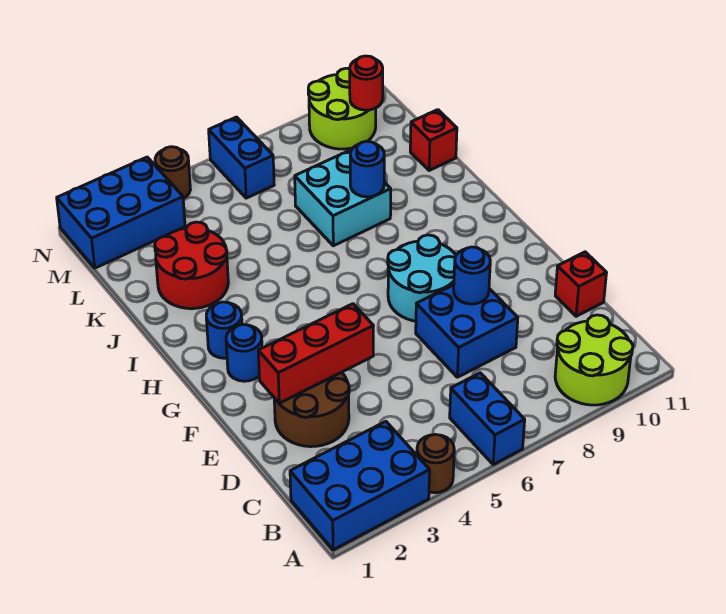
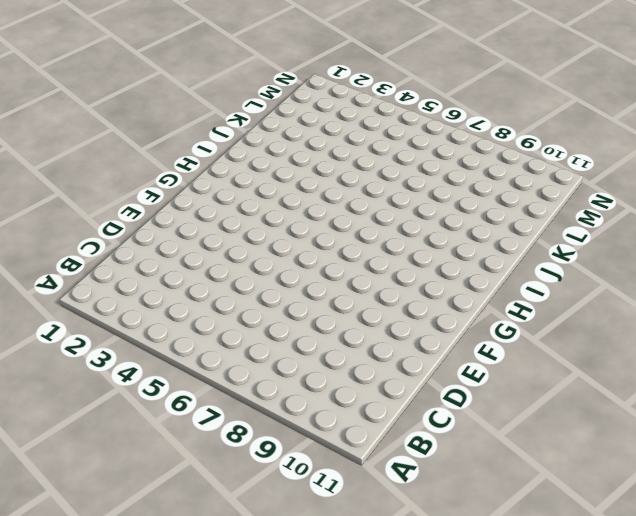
none -> blue 2x3 brick [290,422,430,550]
none -> brown 1x1 round brick [417,434,454,493]
none -> blue 1x2 brick [450,373,525,464]

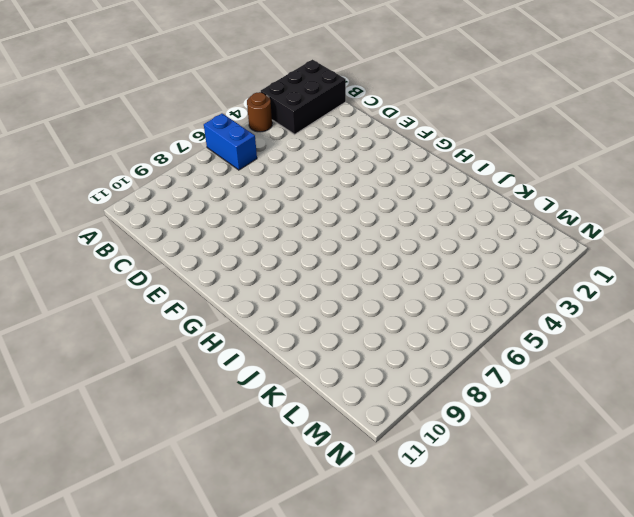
black 2x3 brick [261,60,346,134] -> blue 2x3 brick [290,422,430,550]
none -> lime 2x2 round brick [555,315,633,405]
none -> brown 2x2 round brick [274,372,349,447]
none -> blue 2x2 brick [416,285,518,377]

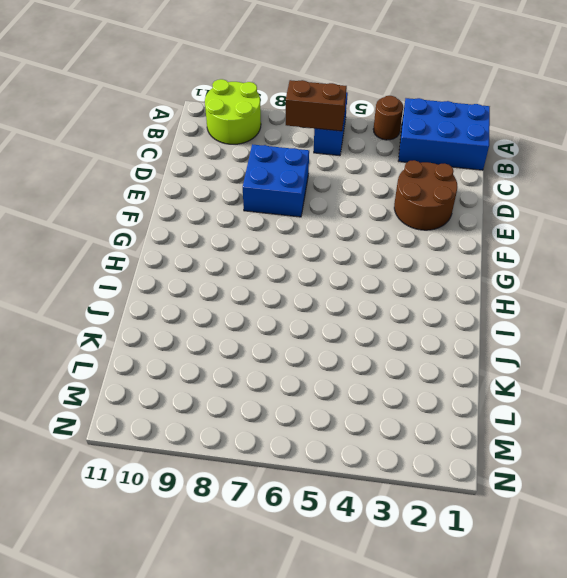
brown 1x2 brick [286,80,347,131] -> none
none -> red 1x1 brick [555,252,606,316]
none -> cyan 2x2 round brick [388,235,456,321]
none -> blue 1x1 round brick [226,324,262,381]

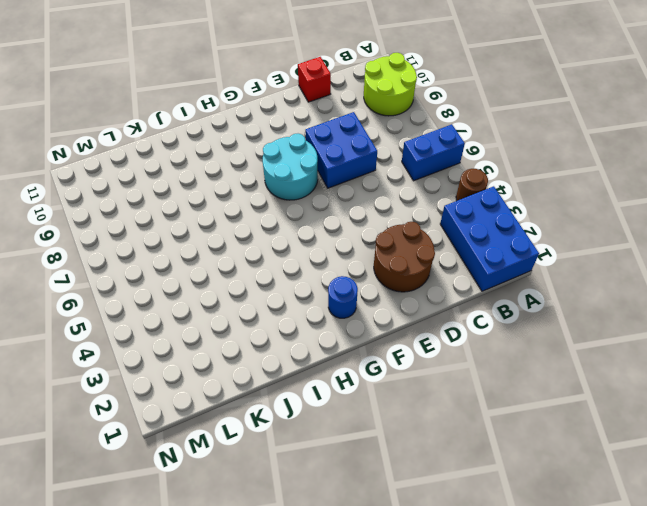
none -> blue 1x1 round brick [206,302,242,358]
none -> red 2x2 round brick [155,222,228,309]
none -> cyan 2x2 brick [295,149,391,246]

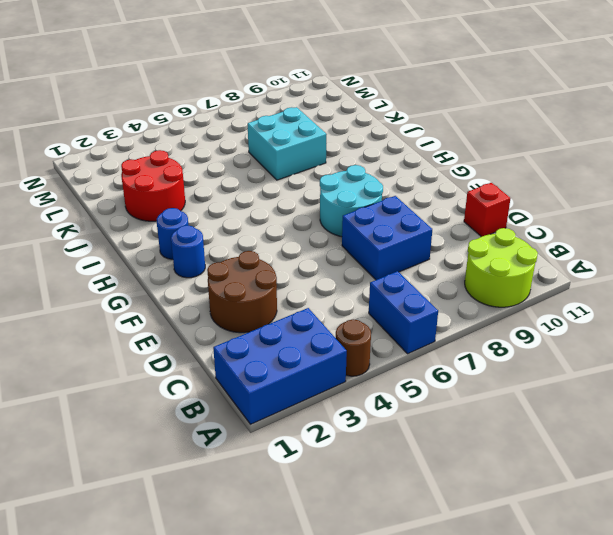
none -> red 1x1 brick [410,110,457,171]
none -> blue 2x3 brick [57,157,185,268]
none -> blue 1x2 brick [209,117,274,198]

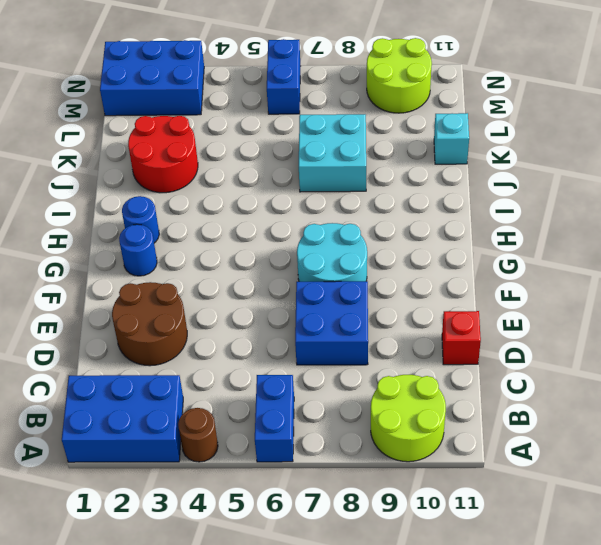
cyan 1x1 brick [434,113,469,164] -> red 1x1 brick [410,110,457,171]
none -> brown 1x1 round brick [155,147,190,198]
none -> red 1x3 brick [258,304,373,403]
none -> blue 1x1 round brick [454,247,490,304]

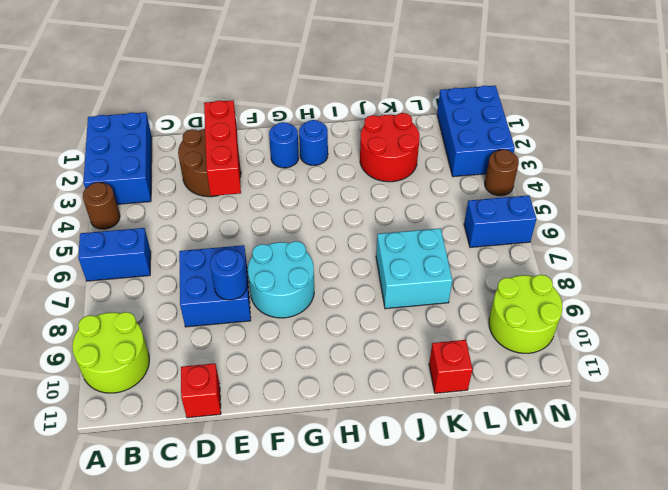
none -> blue 1x1 round brick [350,141,384,197]
none -> red 1x1 round brick [350,56,383,110]

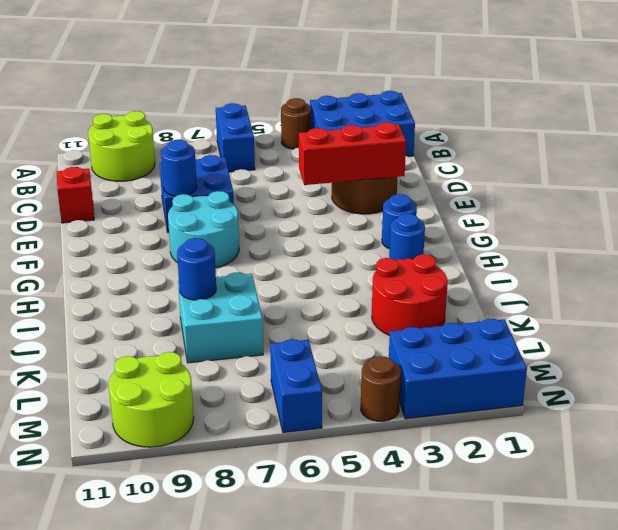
none -> red 1x1 brick [410,110,457,171]
none -> red 1x1 round brick [350,56,383,110]

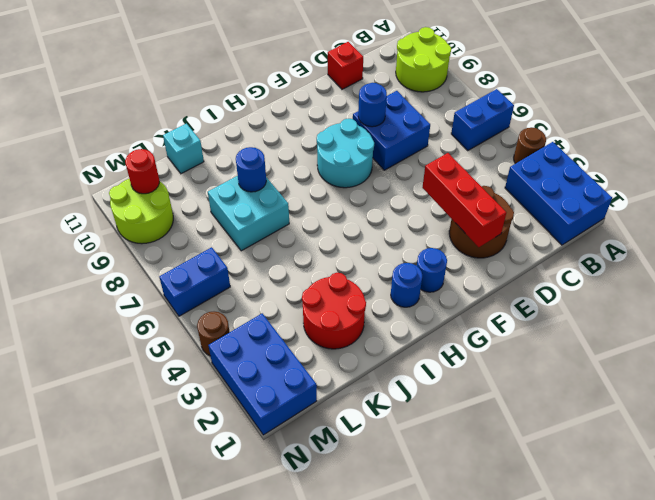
cyan 1x1 brick [163,124,204,174] -> red 1x1 brick [410,110,457,171]

